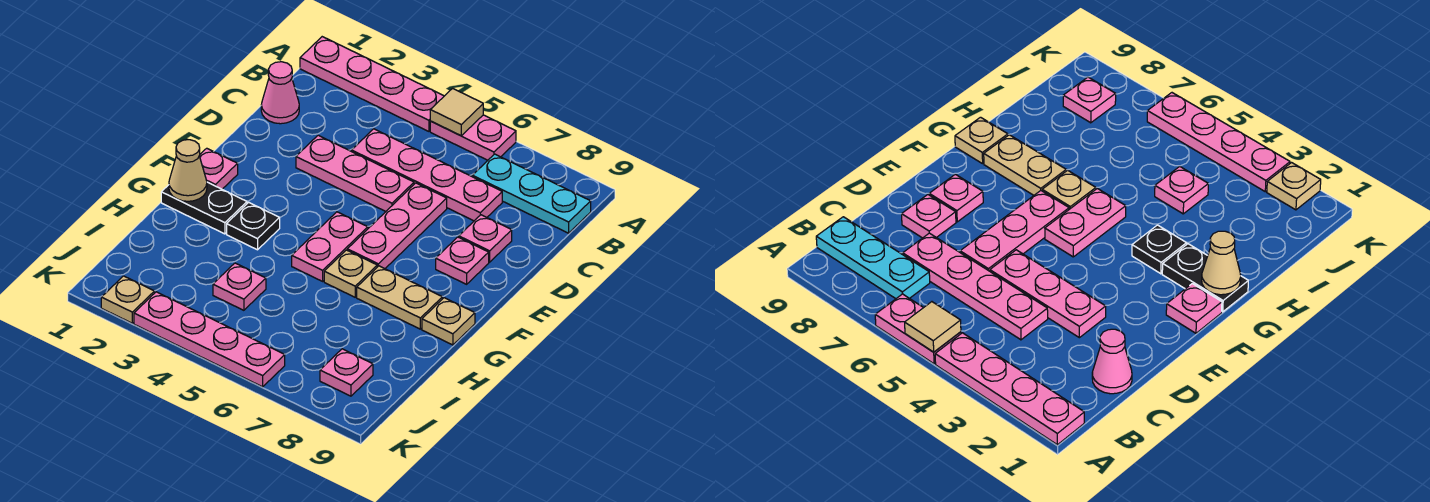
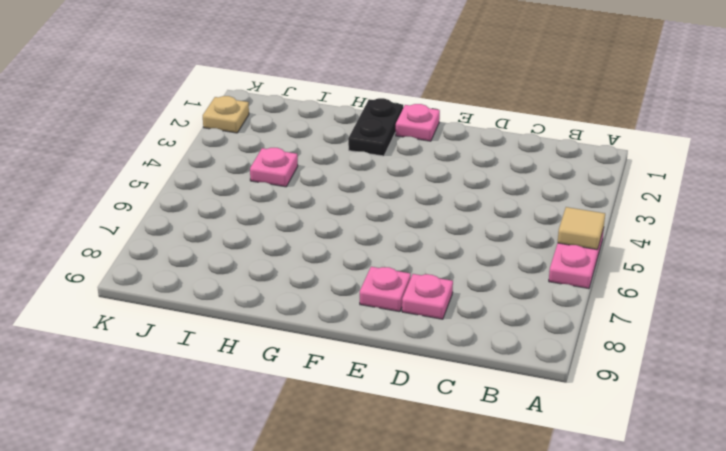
none -> pink 1x4 plate [300,37,444,131]
none -> cyan 1x3 plate [472,154,591,233]
none -> pink 1x1 cone [261,62,299,124]

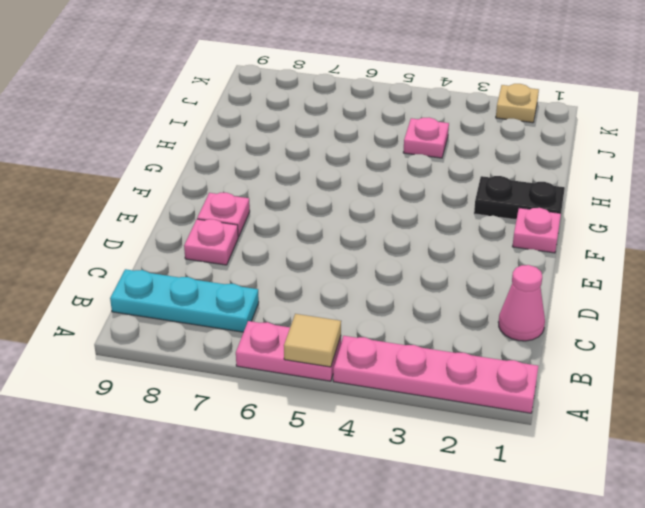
none -> pink 1x4 plate [352,129,502,221]
none -> pink 1x3 plate [296,135,414,211]
none -> pink 1x3 plate [347,183,447,269]

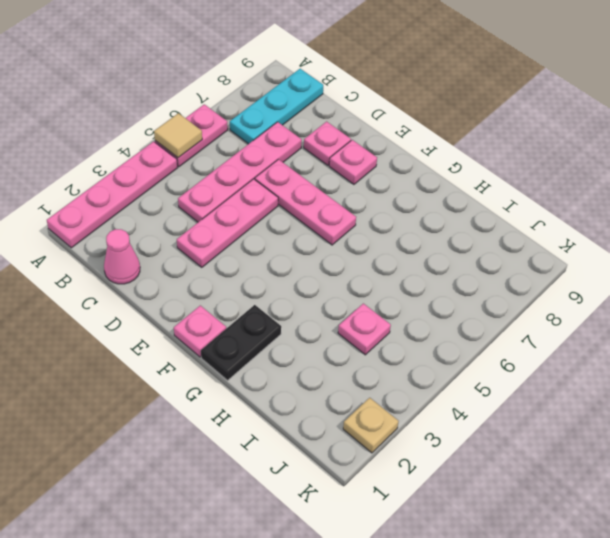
none -> pink 1x2 plate [292,212,368,281]
none -> black 1x1 plate [227,202,280,250]
none -> tan 1x1 plate [324,250,377,297]

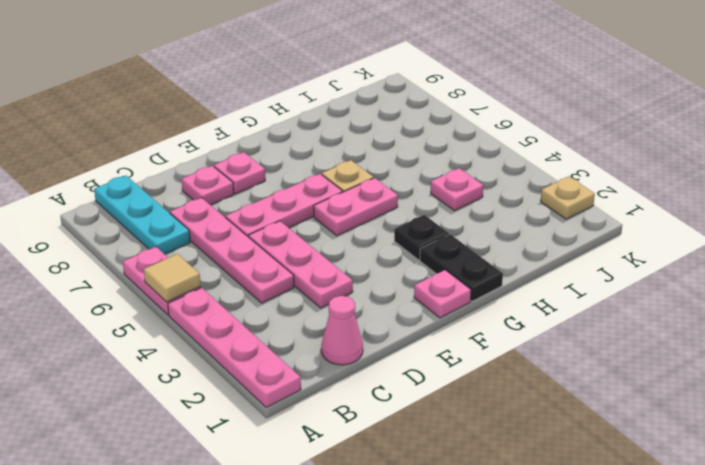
none -> tan 1x2 plate [357,266,442,329]
none -> tan 1x1 plate [422,298,475,345]
none -> pink 1x1 plate [320,349,373,396]

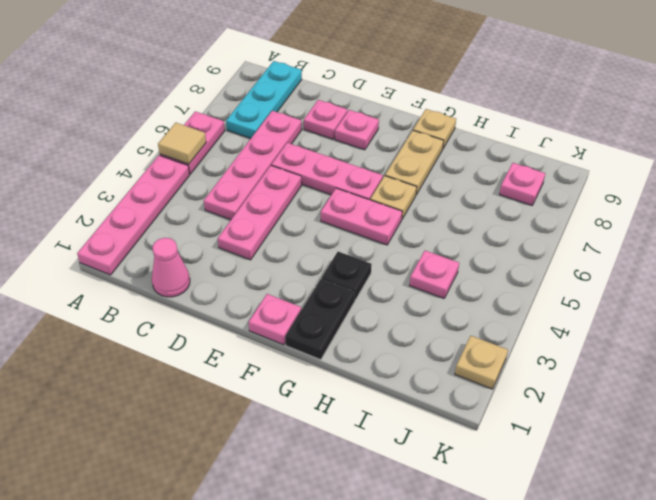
none -> pink 1x4 plate [134,292,285,387]
none -> tan 1x1 cone [169,140,207,201]

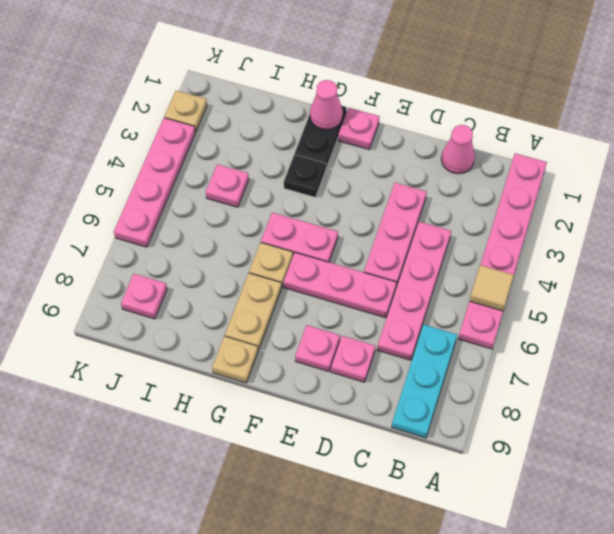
pink 1x1 cone [310,80,343,130] -> tan 1x1 cone [169,140,207,201]

